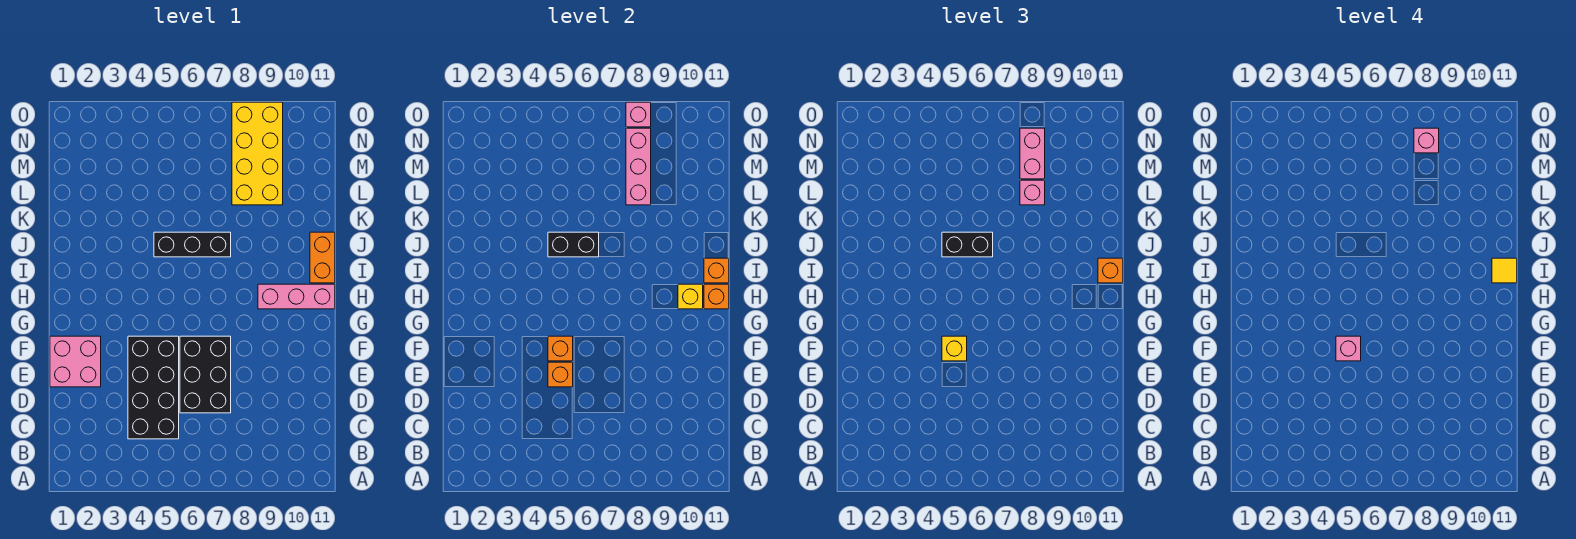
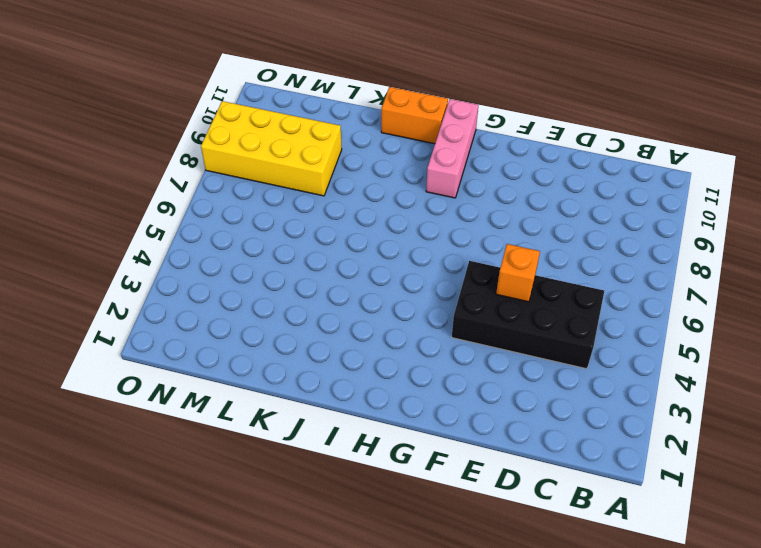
none -> black 2x3 brick [180,336,231,413]
none -> pink 2x2 brick [50,336,101,387]
none -> black 1x3 brick [154,232,231,257]

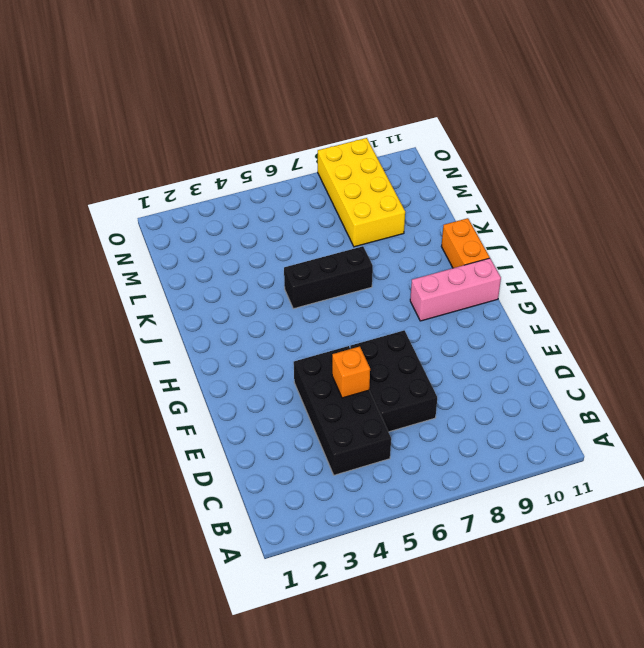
none -> pink 2x2 brick [50,336,101,387]
none -> orange 1x1 brick [548,336,573,361]
none -> yellow 1x1 brick [678,284,703,309]

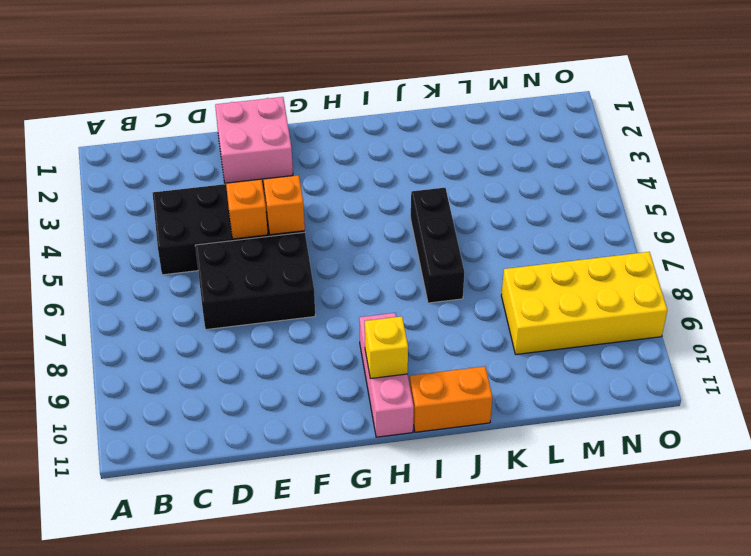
none -> orange 1x1 brick [704,284,729,309]
none -> orange 1x1 brick [704,258,729,283]
none -> black 1x2 brick [548,232,599,257]

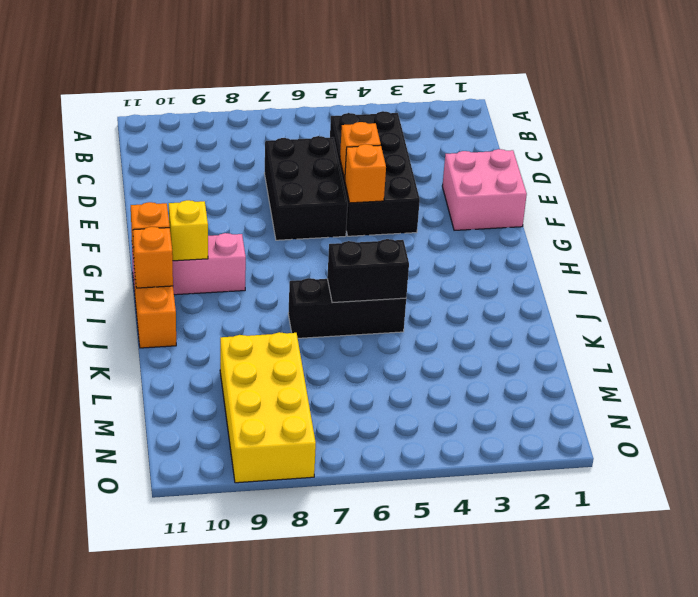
none -> pink 1x3 brick [626,128,651,205]
none -> pink 1x1 brick [626,102,651,127]
none -> yellow 1x1 brick [942,336,967,361]

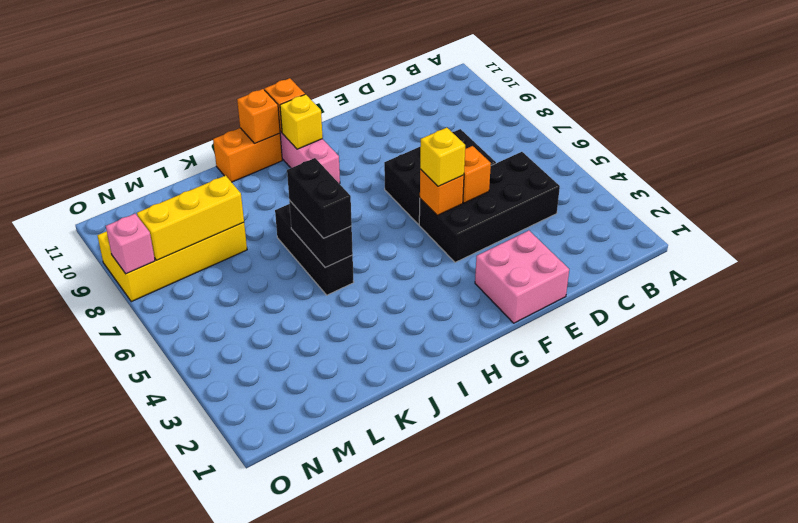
yellow 1x3 brick [137,176,244,260] -> pink 1x3 brick [626,128,651,205]
none -> orange 1x1 brick [1098,258,1123,283]
none -> pink 1x1 brick [1020,180,1045,205]
none -> pink 1x2 brick [1020,128,1045,179]

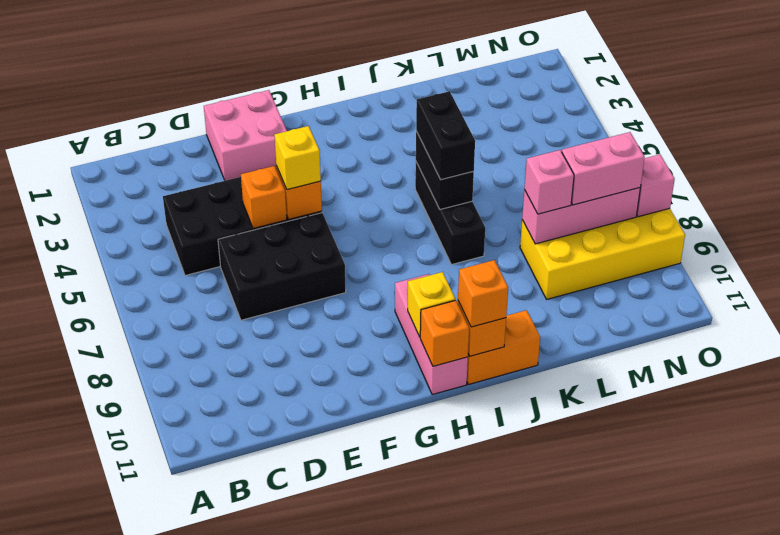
none -> pink 1x1 brick [1336,336,1361,361]
none -> yellow 1x1 tile [1492,258,1517,283]
none -> pink 1x1 brick [1414,128,1439,153]

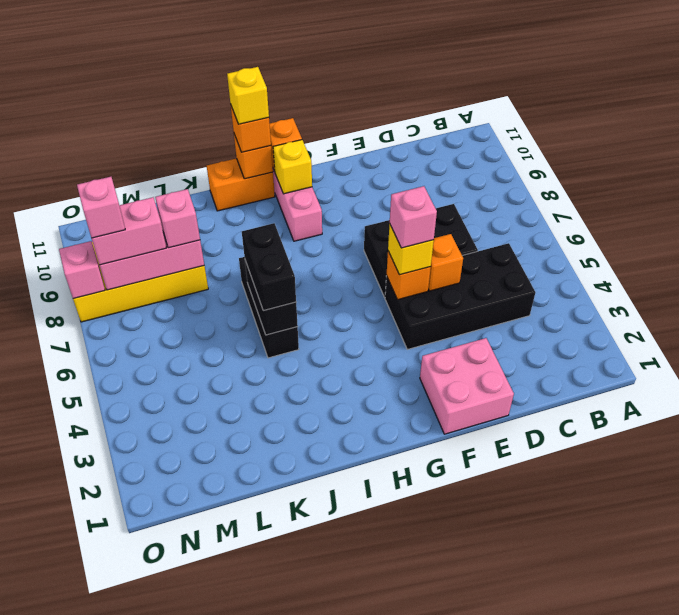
yellow 1x1 brick [227,67,269,124] -> yellow 1x1 tile [1492,258,1517,283]

